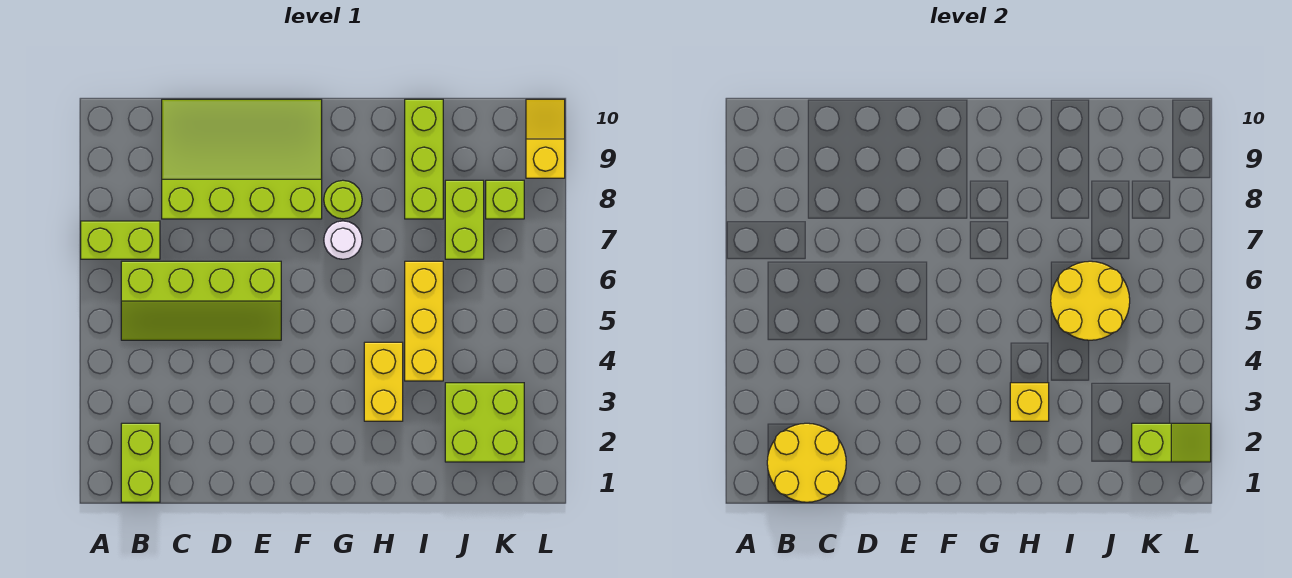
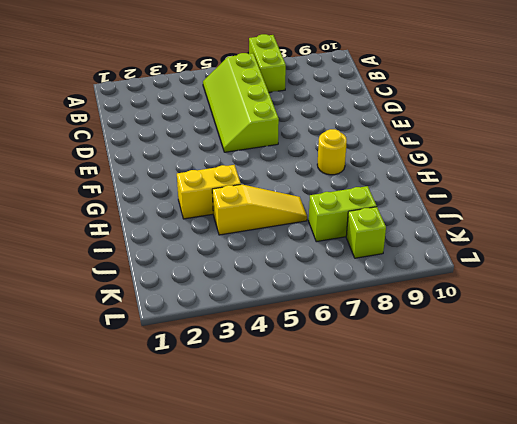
yellow 1x1 round brick [317,129,347,175] -> lime 1x1 round brick [324,180,362,219]
yellow 1x3 slope [212,184,307,235] -> yellow 1x3 brick [405,261,443,381]
none -> lime 1x2 brick [121,423,160,502]
none -> lime 3x4 slope [162,99,322,219]
none -> white 1x1 round brick [324,221,362,259]

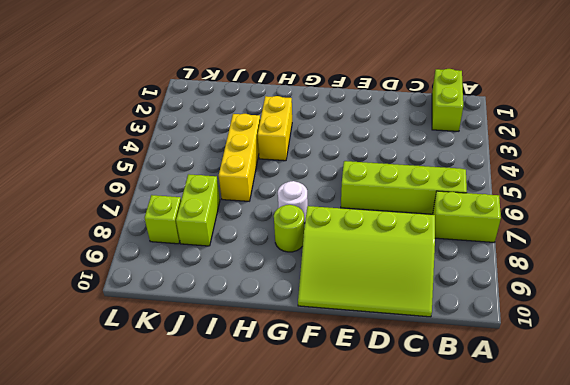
none -> lime 1x3 brick [405,99,443,219]
none -> lime 2x2 brick [445,383,524,462]
none -> yellow 1x2 slope [526,99,565,178]

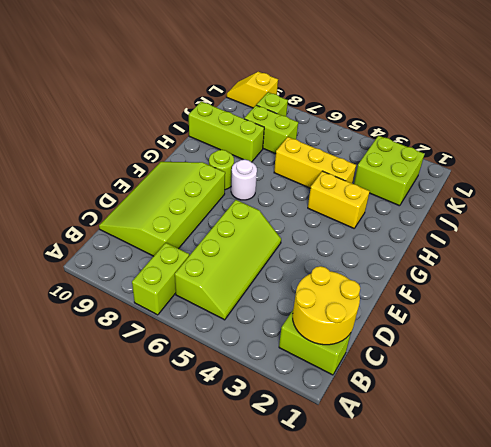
none -> yellow 1x1 brick [1010,383,1049,421]
none -> yellow 2x2 round brick [1051,261,1130,340]
none -> lime 1x2 slope [1132,423,1211,462]

